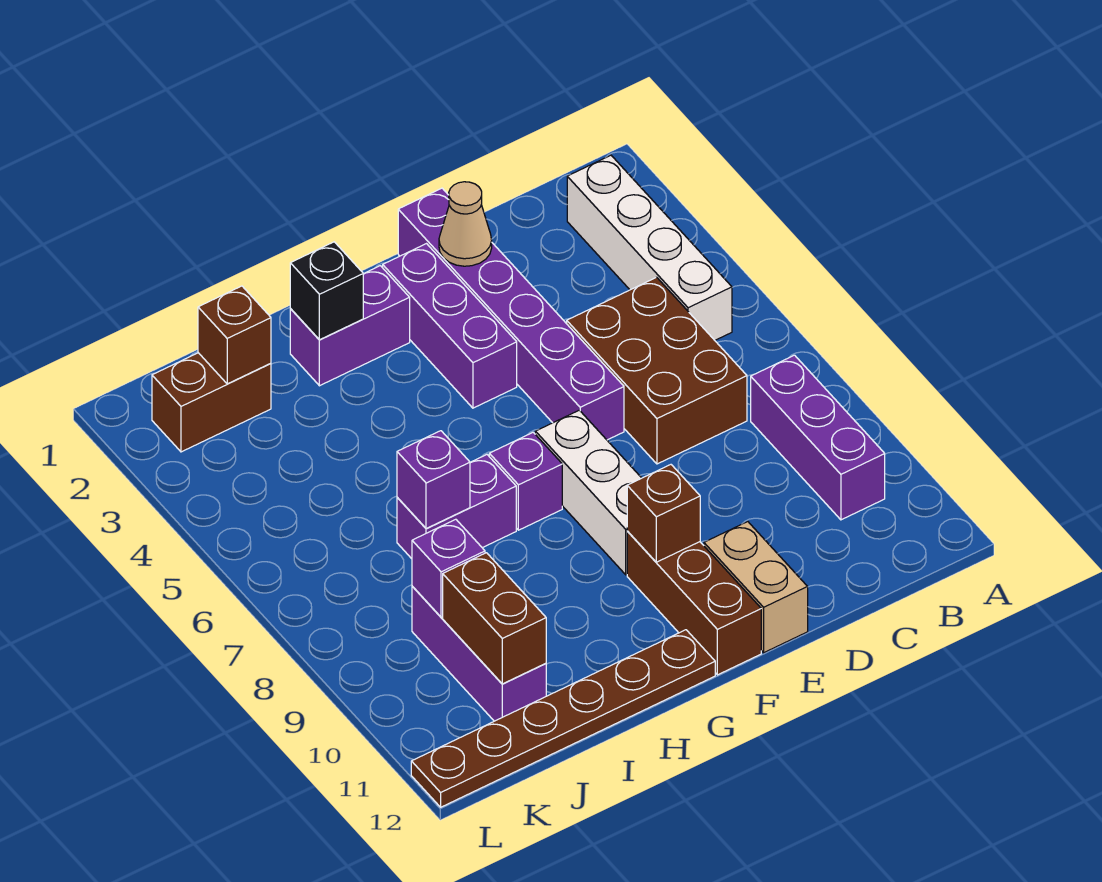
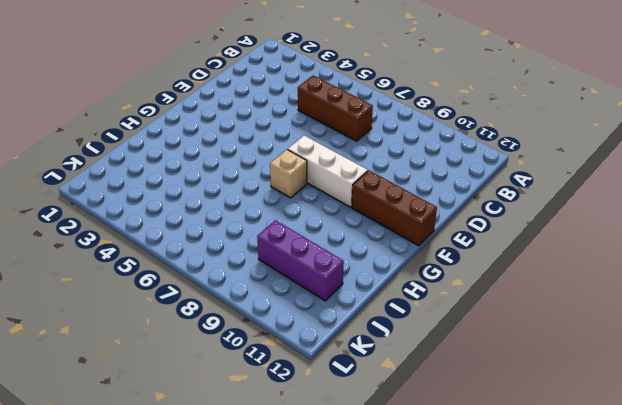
brown 1x3 brick [298,75,373,141] -> brown 2x3 brick [567,277,747,464]
tan 1x1 brick [270,150,307,198] -> purple 1x1 brick [489,432,562,530]
none -> white 1x4 brick [567,155,732,340]
none -> purple 1x3 brick [751,355,885,520]
none -> purple 1x6 brick [398,188,624,440]

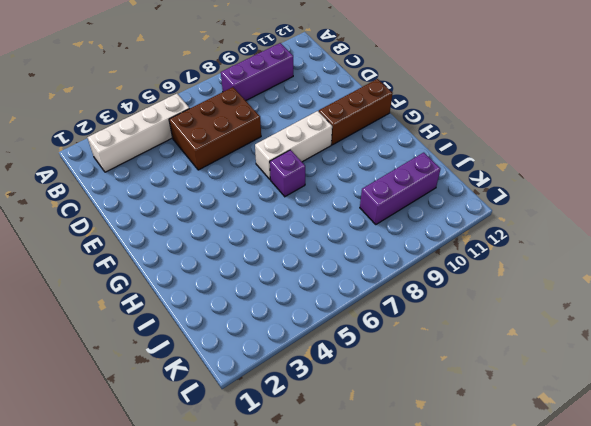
none -> purple 1x6 brick [398,188,624,440]
none -> tan 1x2 brick [704,522,808,653]
none -> purple 1x3 brick [383,244,517,408]

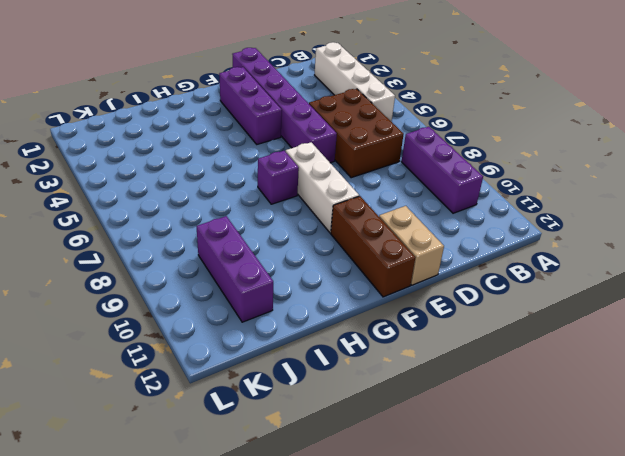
none -> purple 1x2 brick [290,266,410,386]
none -> brown 1x6 plate [411,630,715,807]
none -> purple 1x2 brick [397,455,516,559]

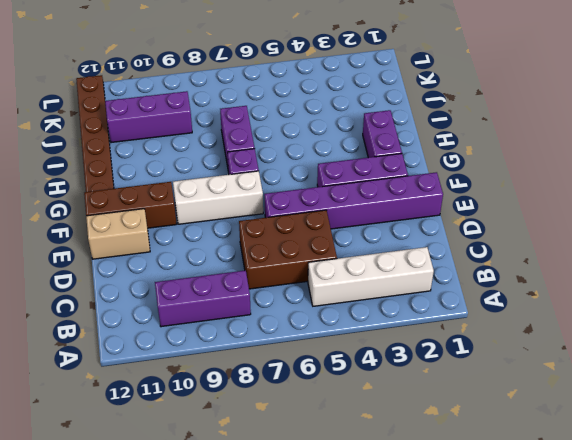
none -> brown 1x2 brick [152,353,271,452]
none -> tan 1x1 cone [439,182,492,266]
none -> brown 1x1 brick [627,465,700,562]

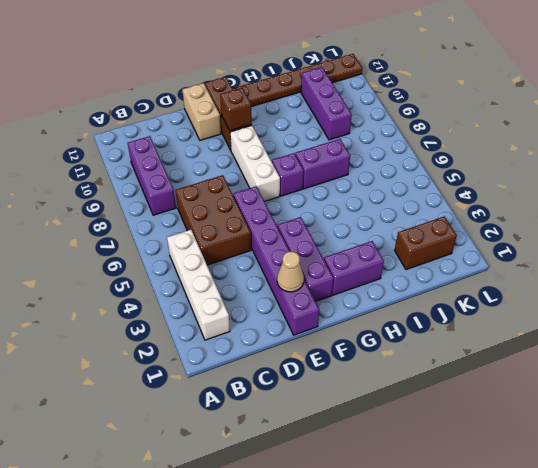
none -> black 1x1 brick [290,242,363,340]
none -> purple 1x1 brick [397,431,470,529]
none -> brown 1x1 brick [198,286,271,384]

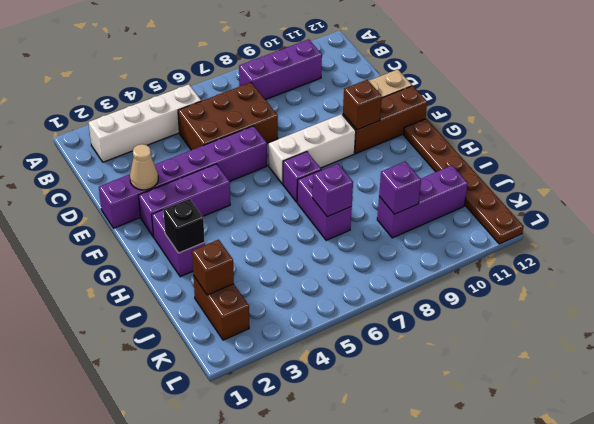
none -> brown 1x2 brick [443,553,546,684]

